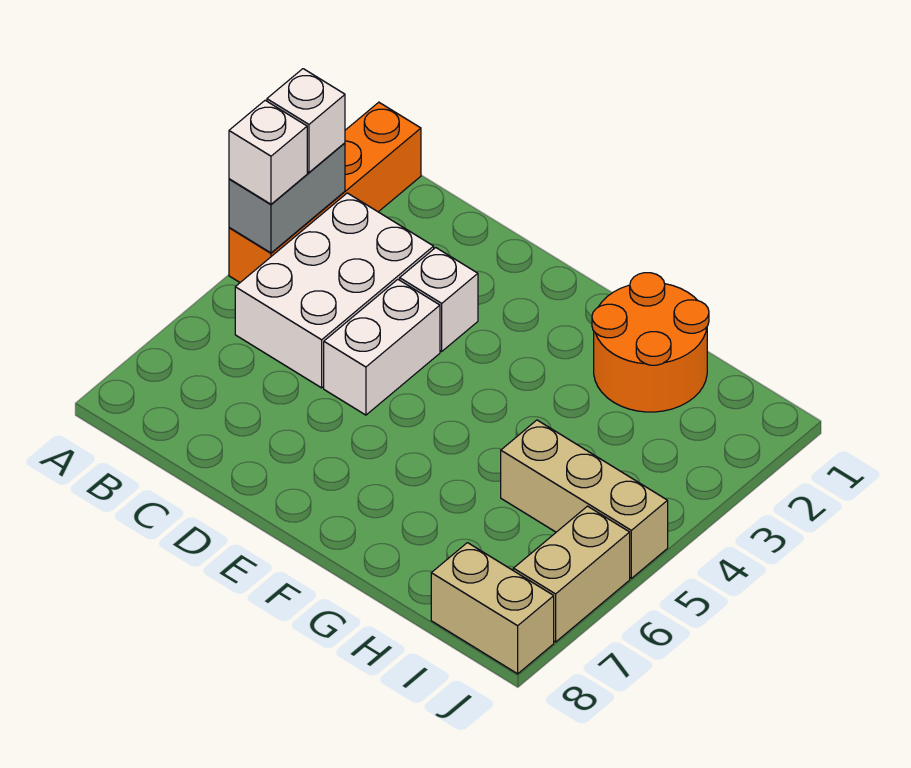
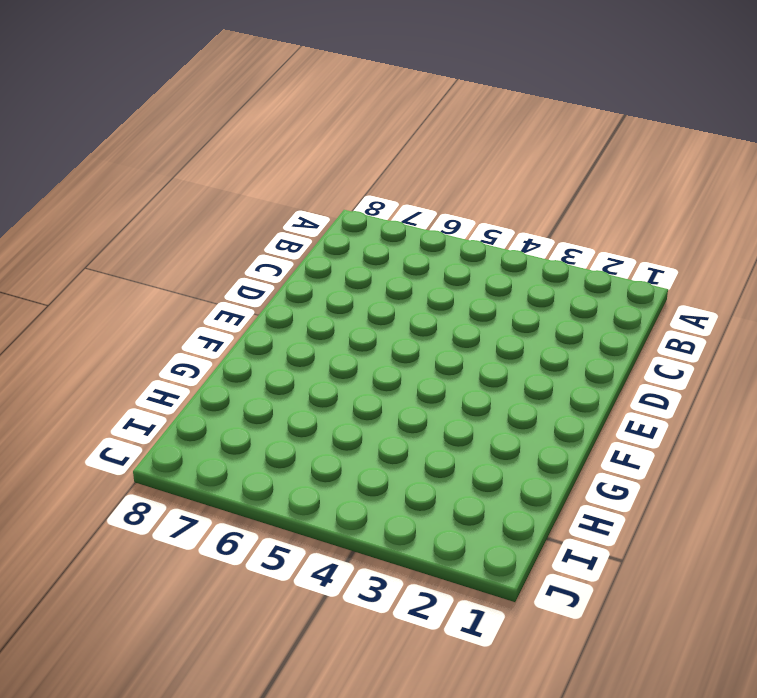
none -> orange 1x4 brick [229,102,421,282]
none -> white 2x3 brick [235,193,434,388]

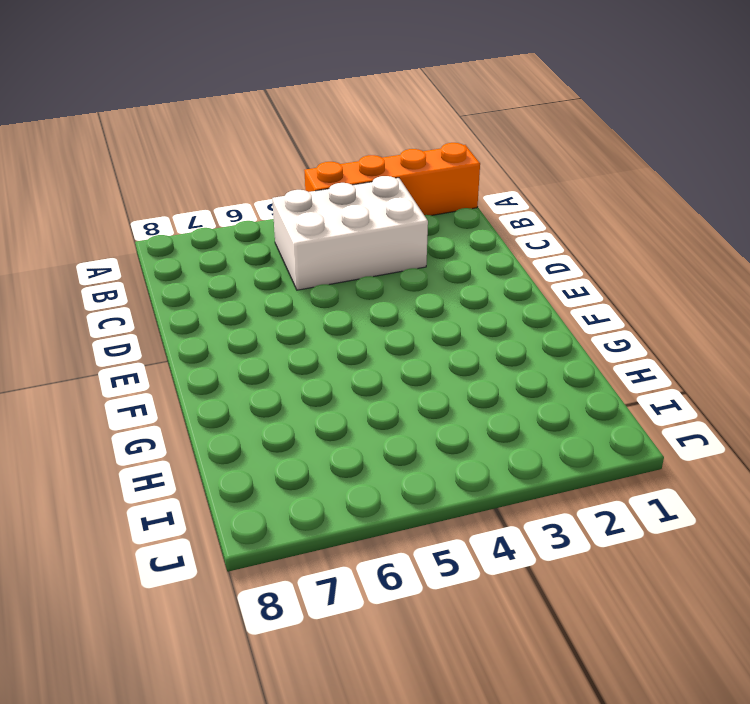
none -> white 1x1 brick [400,248,478,351]
none -> white 1x2 brick [324,279,440,415]

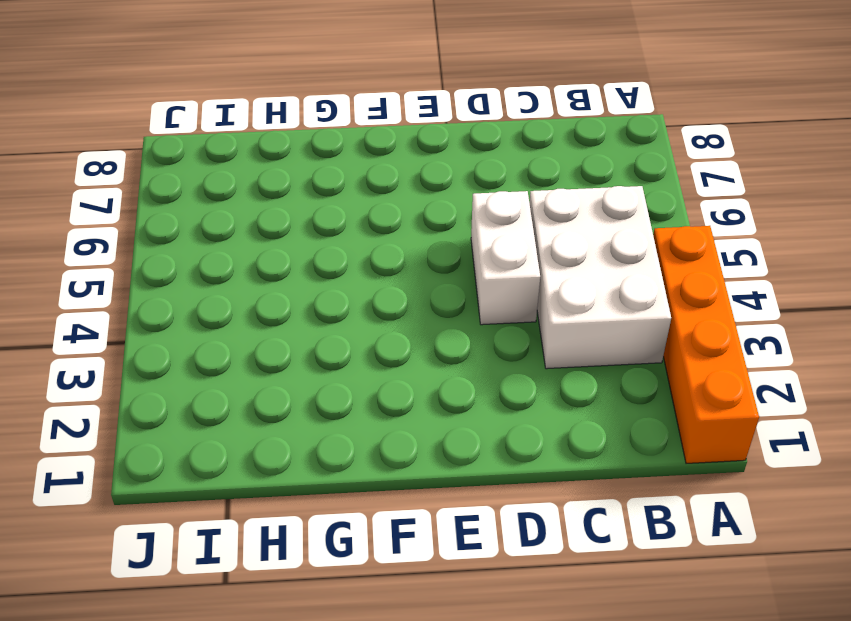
none -> white 1x1 brick [400,248,478,351]
none -> orange 2x2 round brick [592,273,709,412]

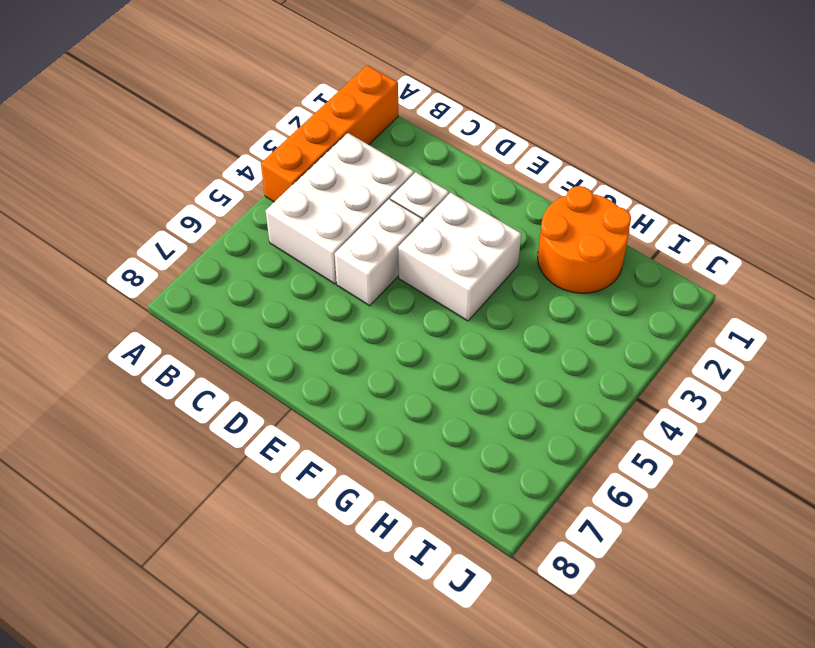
white 2x2 brick [398,193,521,321] -> none
none -> tan 1x3 brick [501,420,668,578]
none -> tan 1x2 brick [431,543,554,674]

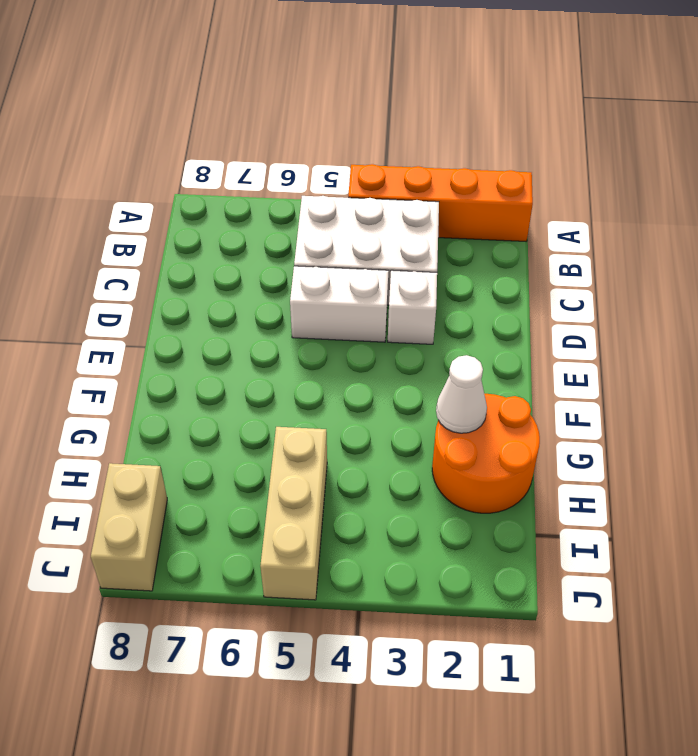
white 1x1 cone [436,355,487,433] -> none
none -> tan 1x2 brick [513,506,630,642]
none -> grey 1x2 brick [229,143,345,253]

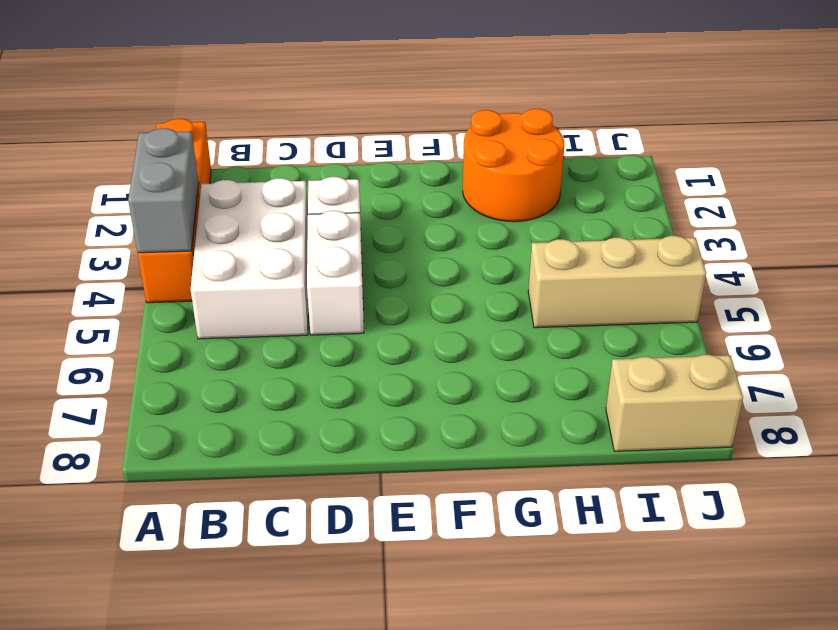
none -> tan 1x2 brick [513,506,630,642]
none -> white 1x1 brick [267,69,345,172]

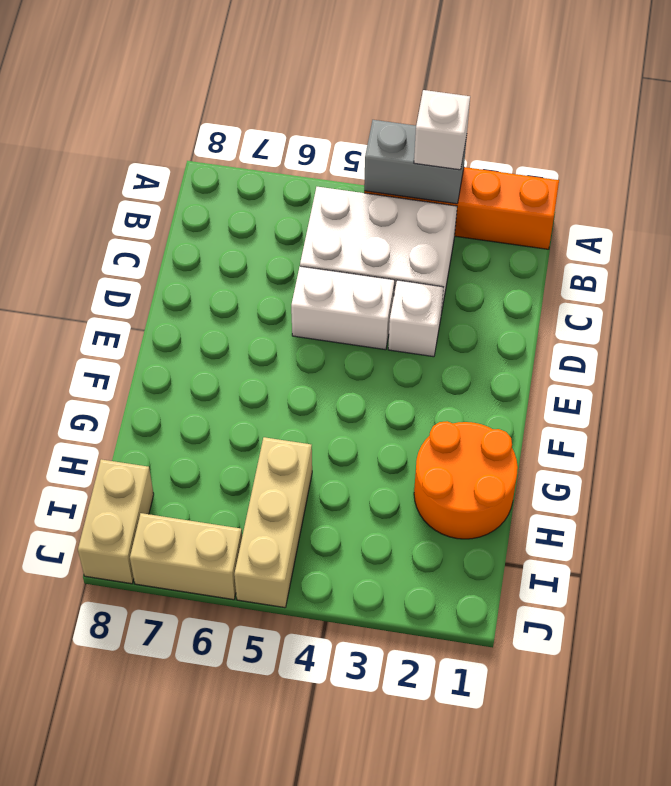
none -> white 1x1 brick [229,100,307,204]

